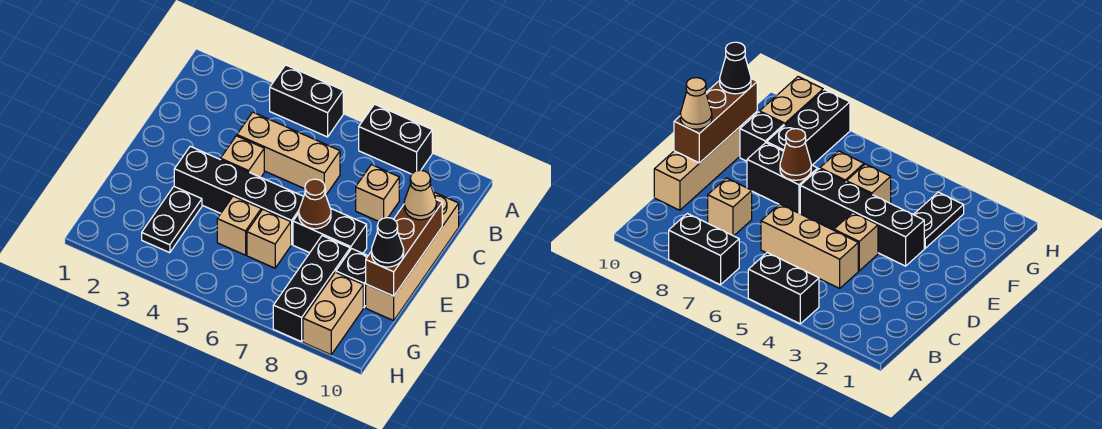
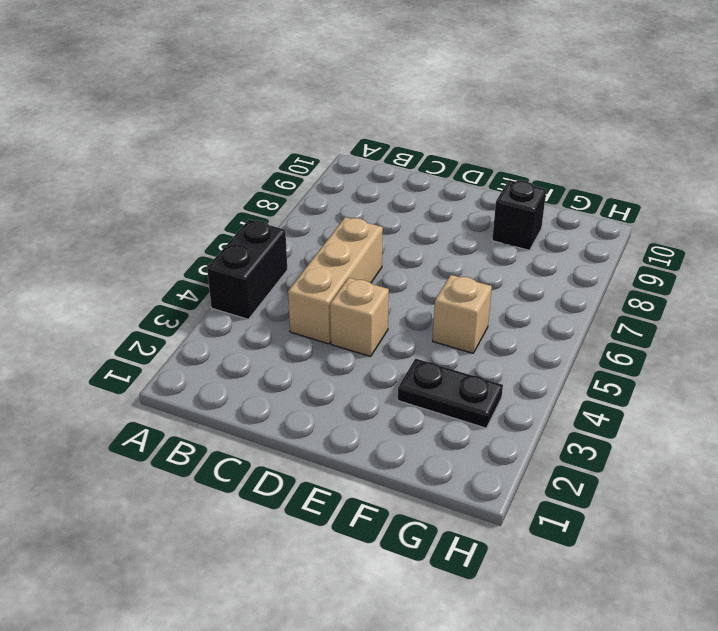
none -> black 1x2 brick [359,104,432,174]
none -> tan 1x1 brick [356,165,399,221]
none -> tan 1x4 brick [366,192,459,321]

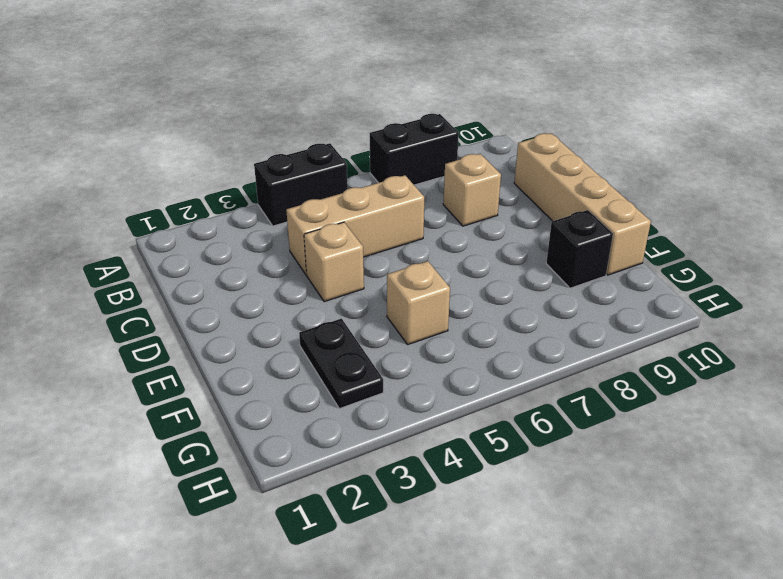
none -> black 1x4 brick [174,146,304,245]
none -> black 1x2 brick [293,209,367,253]
none -> tan 1x1 brick [247,210,291,268]

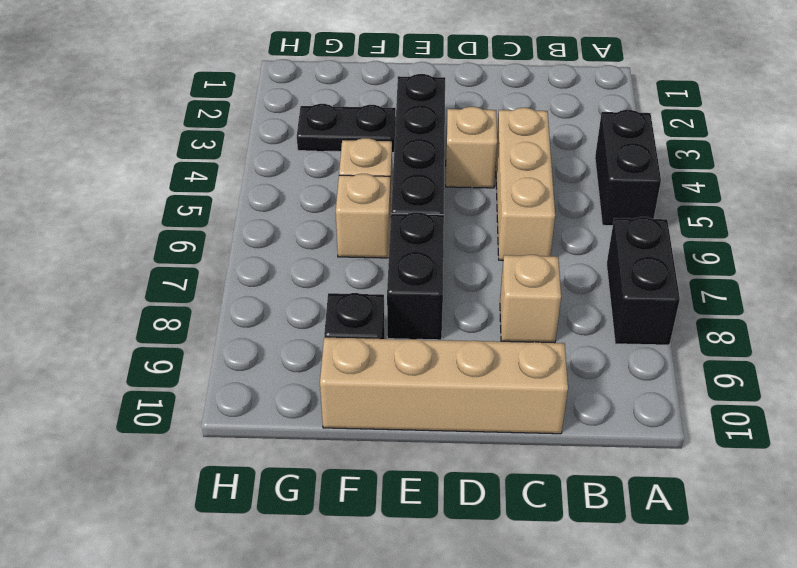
none -> black 1x3 brick [273,236,350,342]
none -> tan 1x2 brick [303,272,363,355]
none -> brown 1x3 brick [366,200,442,296]

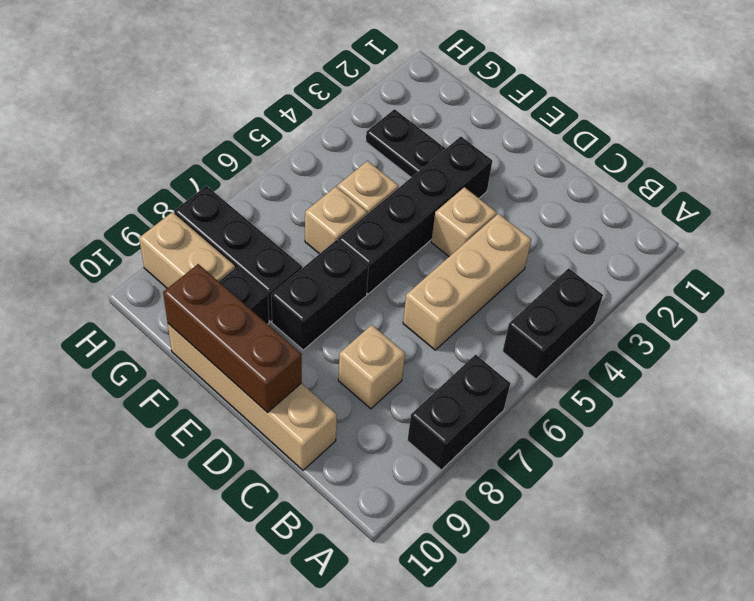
none -> brown 1x1 cone [299,179,331,229]
none -> tan 1x1 cone [404,170,436,220]
none -> black 1x1 cone [372,218,404,267]

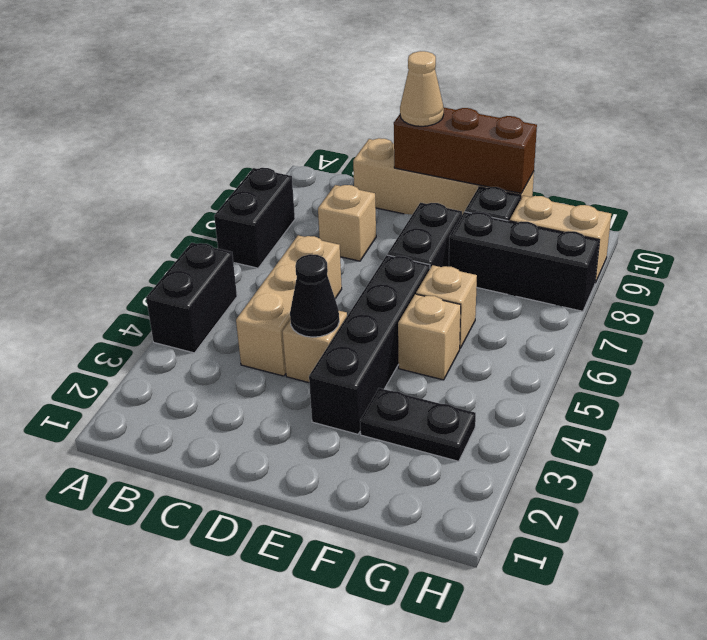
black 1x1 cone [290,254,339,337] -> black 1x1 cone moved to [372,218,404,267]
none -> brown 1x1 cone [299,179,331,229]

